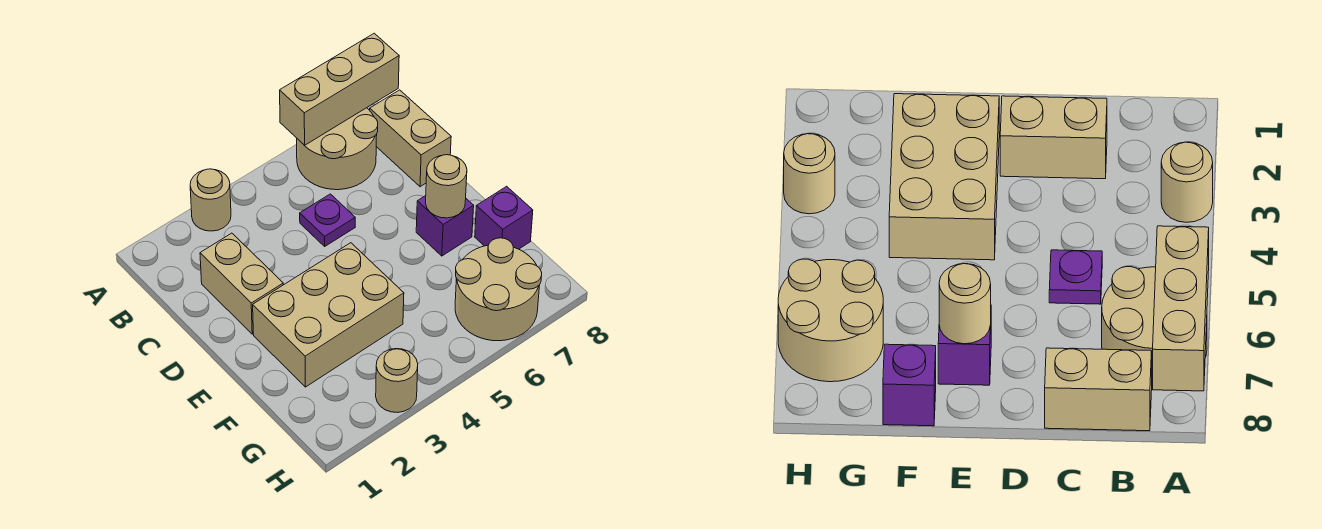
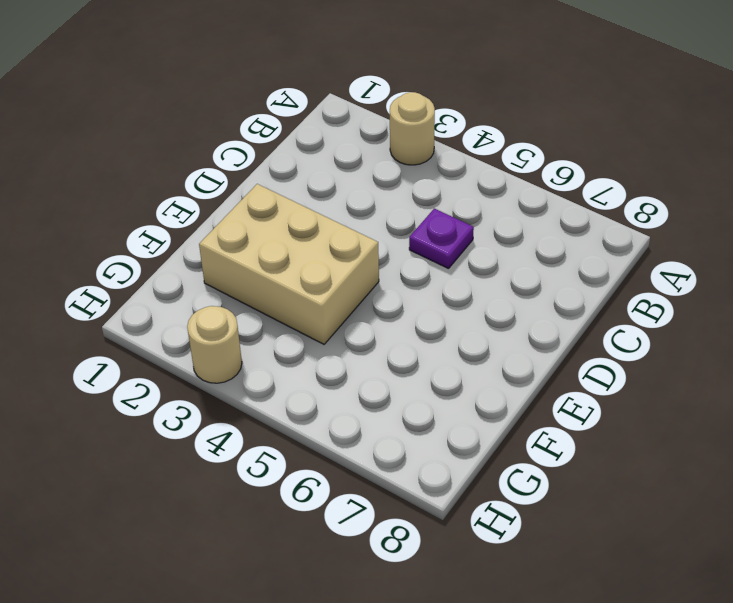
none -> tan 2x2 round brick [297,108,378,190]
none -> tan 1x2 brick [370,90,451,187]
none -> tan 1x2 brick [200,233,283,334]

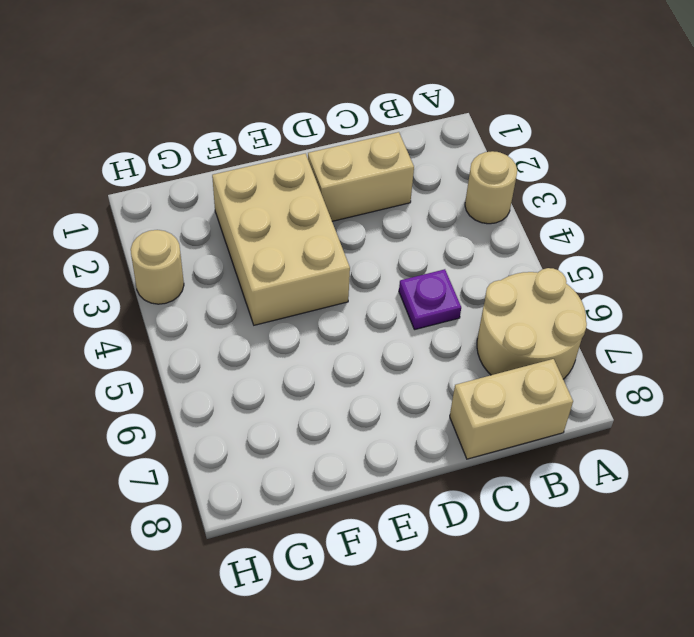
none -> purple 1x1 brick [416,196,474,256]
none -> purple 1x1 brick [475,186,533,249]
none -> tan 2x2 round brick [455,238,542,341]

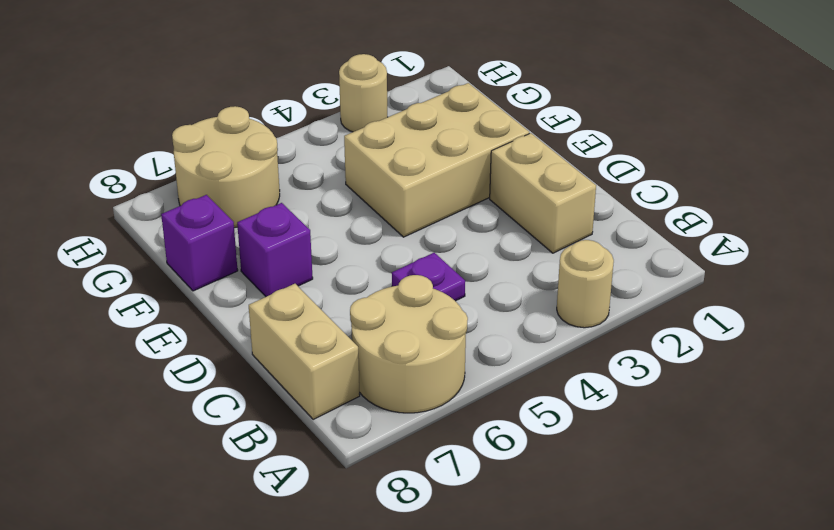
none -> tan 1x3 brick [280,33,399,145]
none -> tan 1x1 round brick [426,155,467,218]

